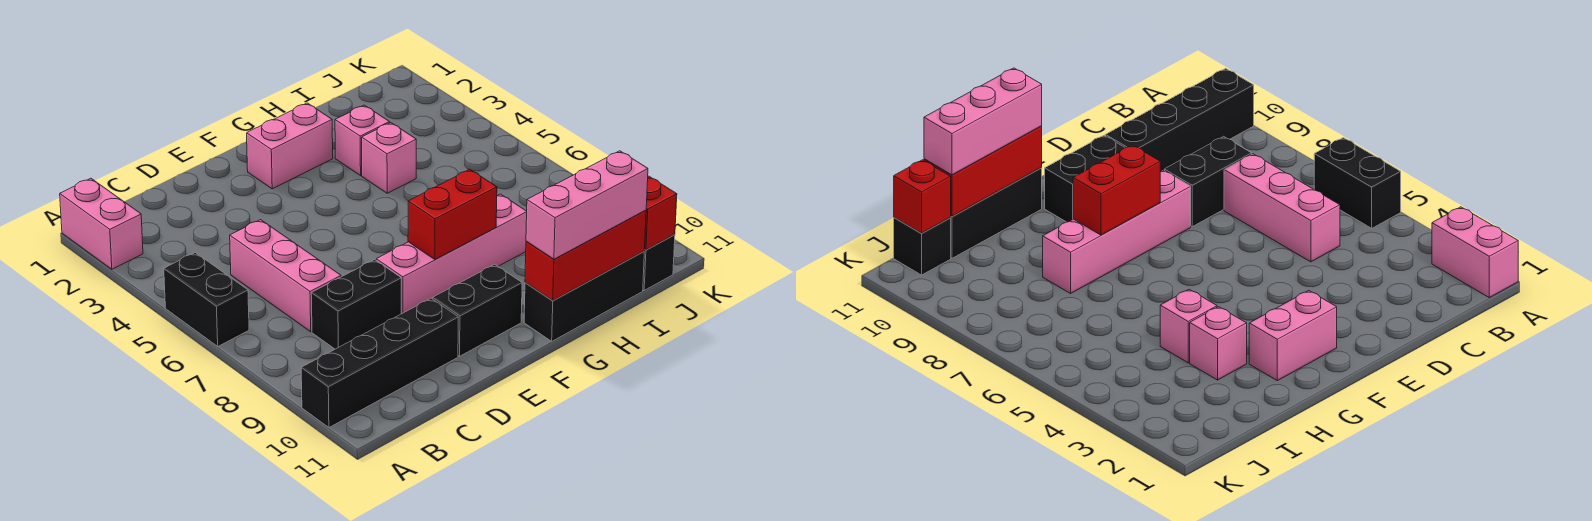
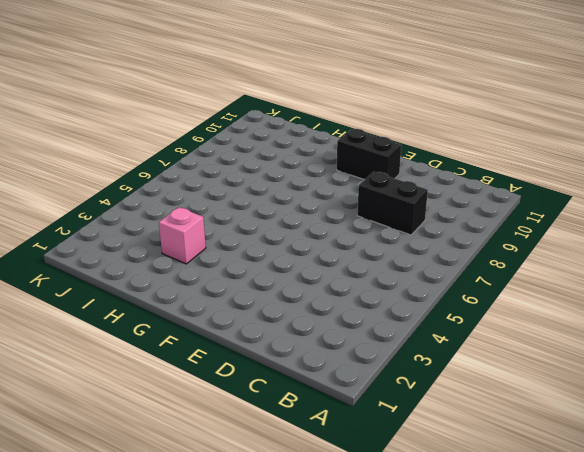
none -> pink 1x2 brick [60,178,143,269]
none -> black 1x2 brick [164,253,249,346]
none -> black 1x4 brick [301,298,458,427]

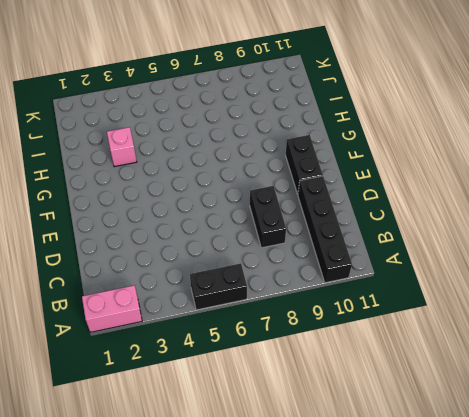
none -> pink 1x3 brick [230,220,341,332]
none -> pink 1x4 brick [376,194,527,314]
none -> pink 1x2 brick [247,103,333,189]

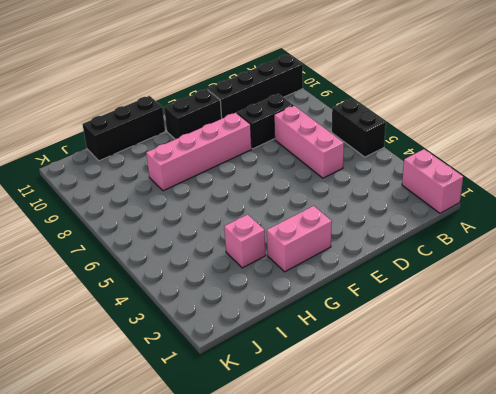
none -> pink 1x1 brick [362,123,416,193]
none -> black 1x1 brick [643,235,675,290]
none -> red 1x2 brick [408,169,497,260]

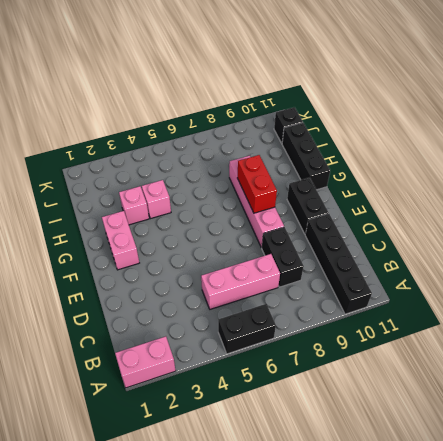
none -> red 1x3 brick [525,210,646,301]
none -> red 1x1 brick [645,176,677,250]
none -> pink 1x3 brick [526,151,648,259]

